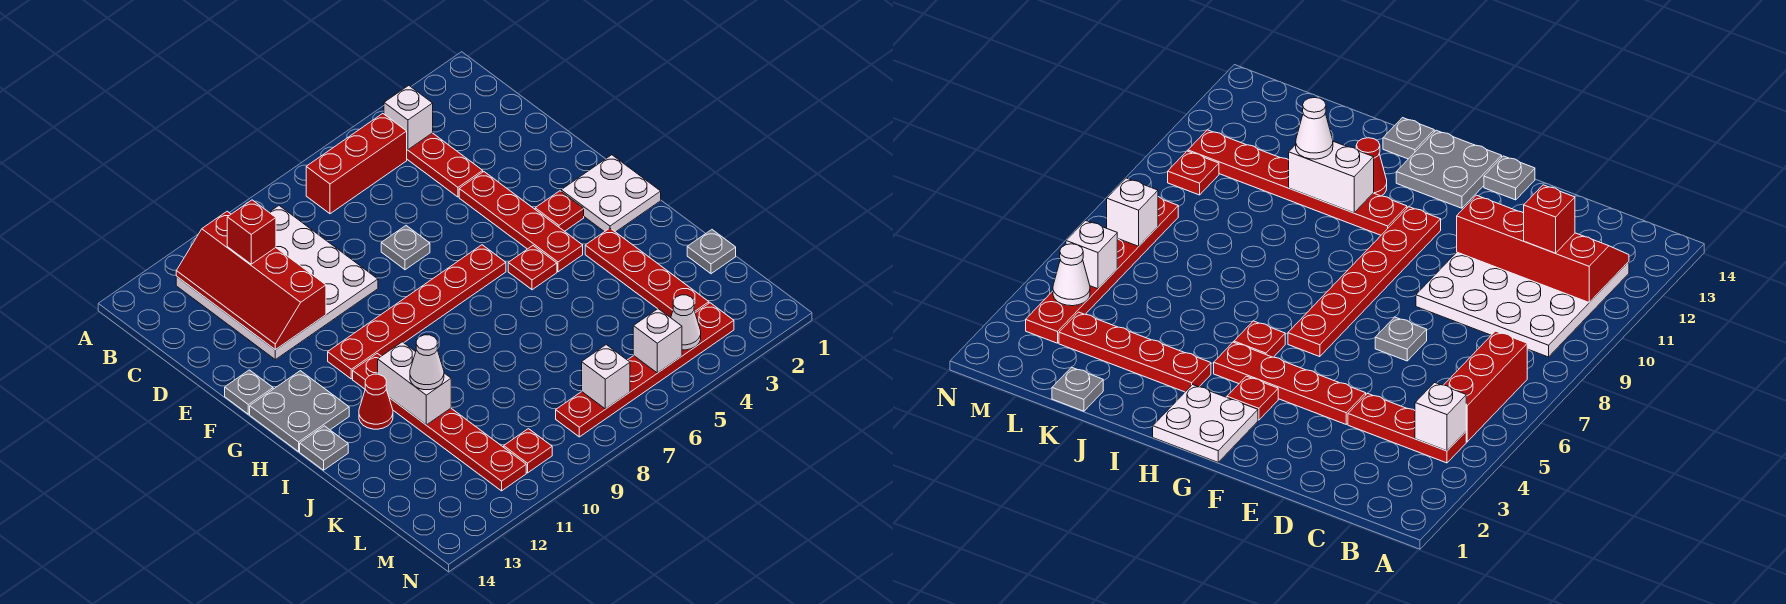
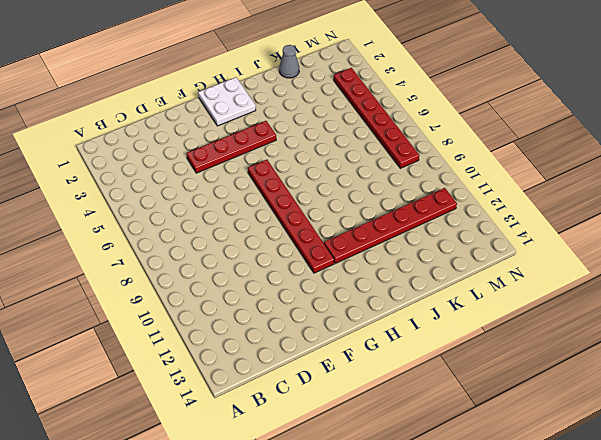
grey 1x1 cone [279,45,299,78] -> grey 1x1 plate [687,230,736,274]
none -> red 1x3 plate [407,133,483,197]
none -> red 1x3 brick [306,114,407,214]
none -> white 4x4 plate [176,206,378,360]

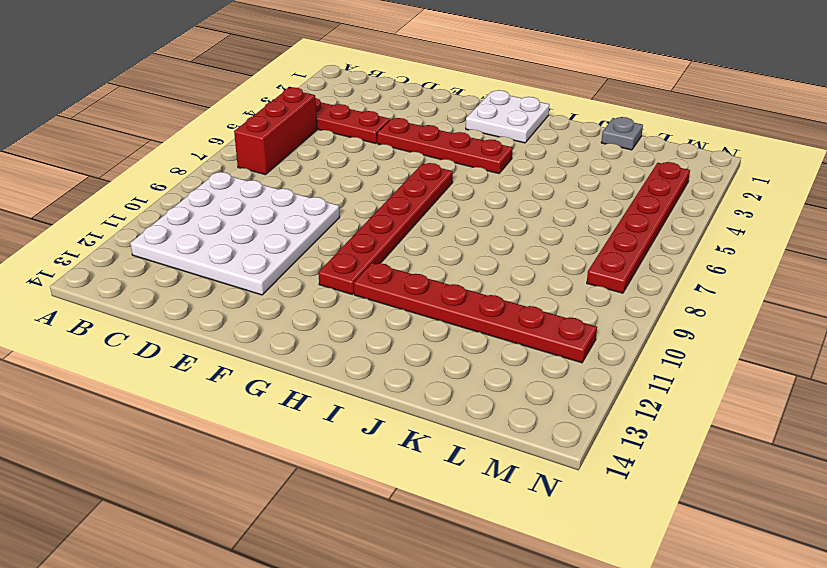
none -> grey 1x1 plate [381,226,430,270]
none -> grey 1x1 plate [225,370,273,414]
none -> red 1x1 plate [535,191,584,231]

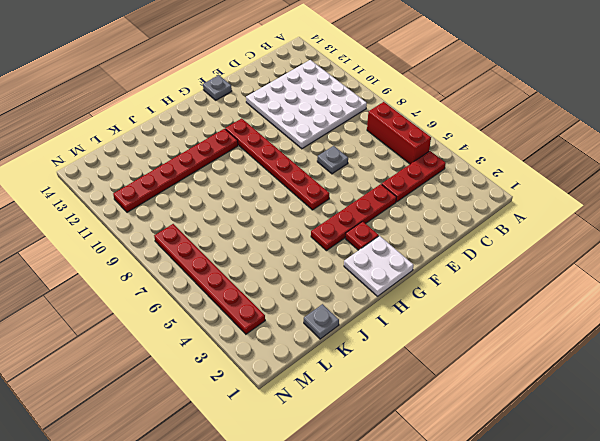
none -> grey 2x2 plate [250,371,349,452]
none -> red 1x1 plate [508,246,557,290]
none -> red 1x4 plate [585,228,709,318]

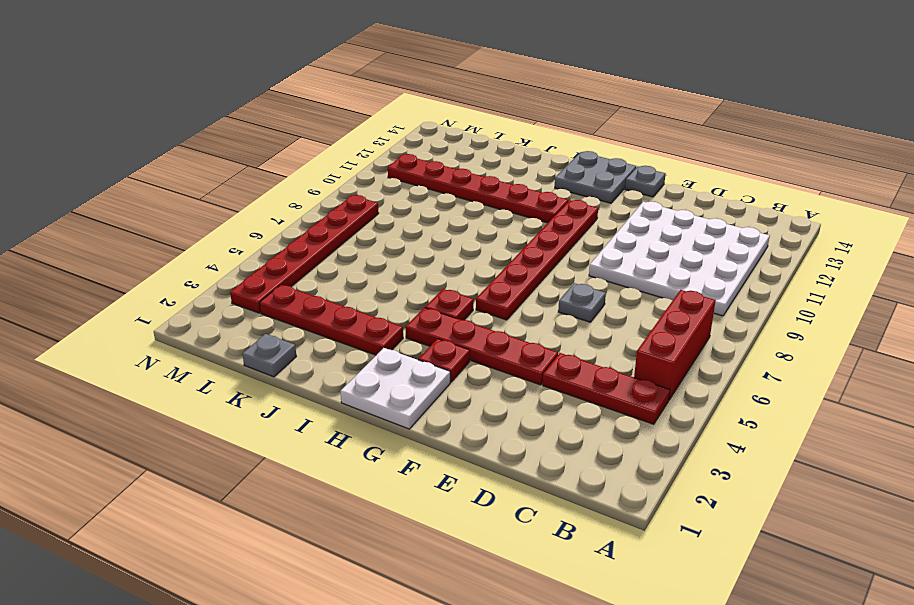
none -> red 1x1 cone [359,374,393,429]
none -> grey 1x1 plate [300,426,348,470]
none -> red 1x1 plate [504,429,552,473]

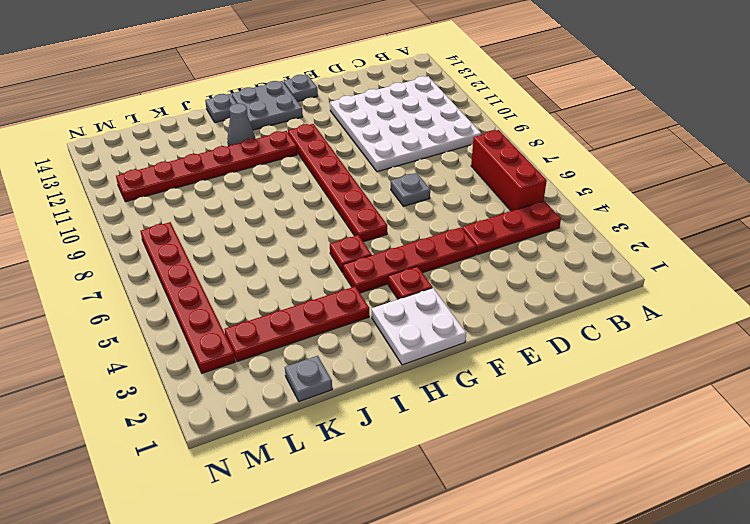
grey 1x1 cone [227,103,255,146] -> red 1x1 cone [359,374,393,429]
none -> red 1x1 plate [504,429,552,473]
none -> white 1x1 brick [384,85,433,150]
none -> red 2x4 slope [176,211,326,350]

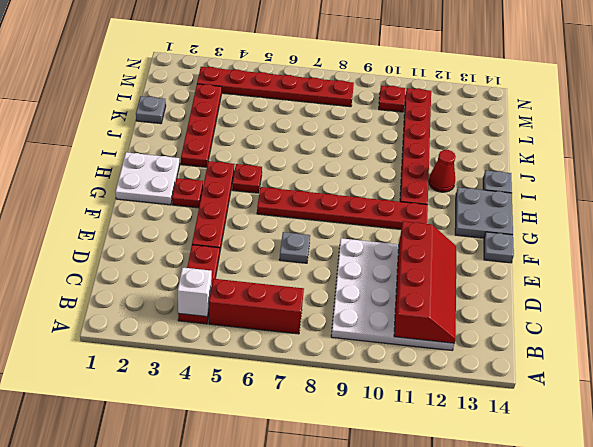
none -> white 1x2 brick [378,342,451,425]
none -> white 1x1 cone [671,295,701,350]
none -> white 1x1 brick [633,309,682,373]

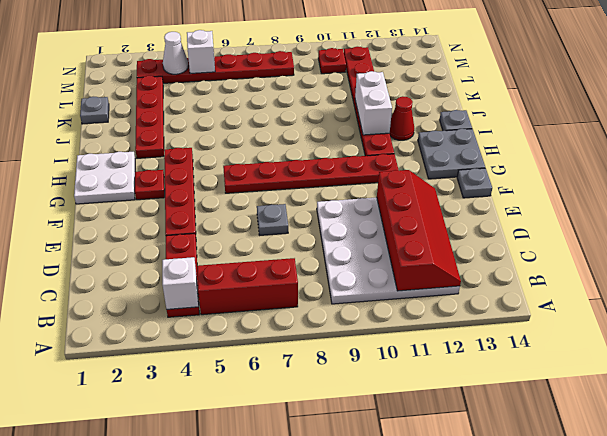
none -> red 1x1 plate [508,246,557,290]
none -> white 1x1 brick [582,345,630,409]
none -> red 1x1 brick [227,200,276,264]

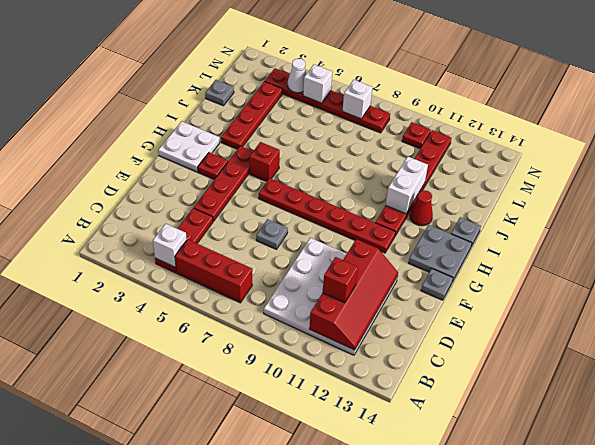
red 1x1 brick [249,142,280,182] -> red 1x1 plate [508,246,557,290]
none -> white 1x1 cone [410,335,444,390]

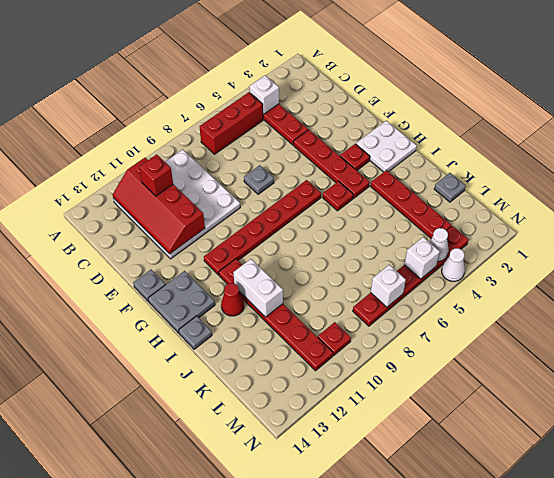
white 1x1 cone [442,248,465,281] -> white 1x1 cone moved to [410,335,444,390]

